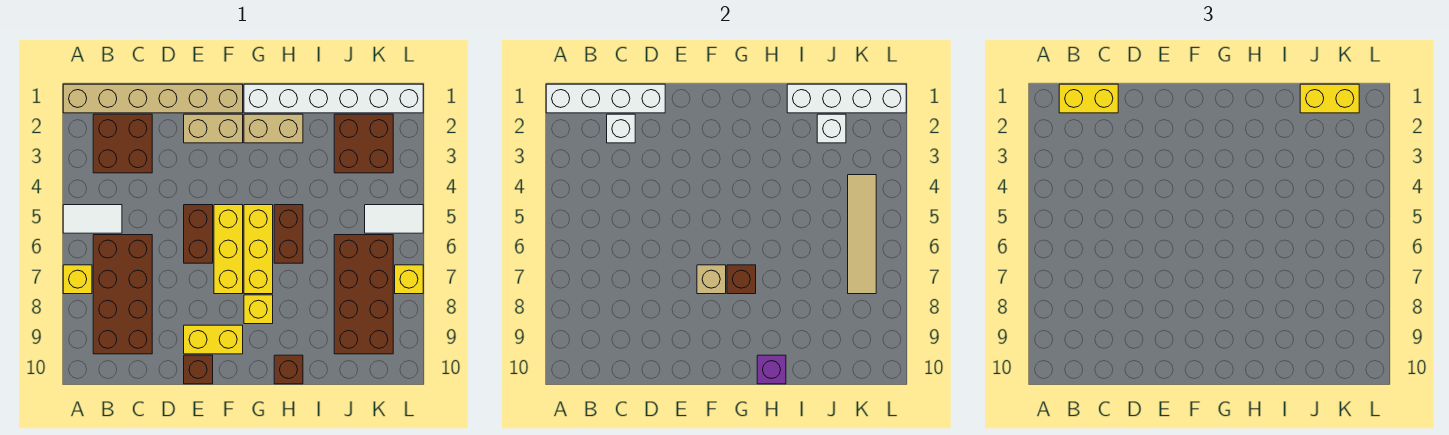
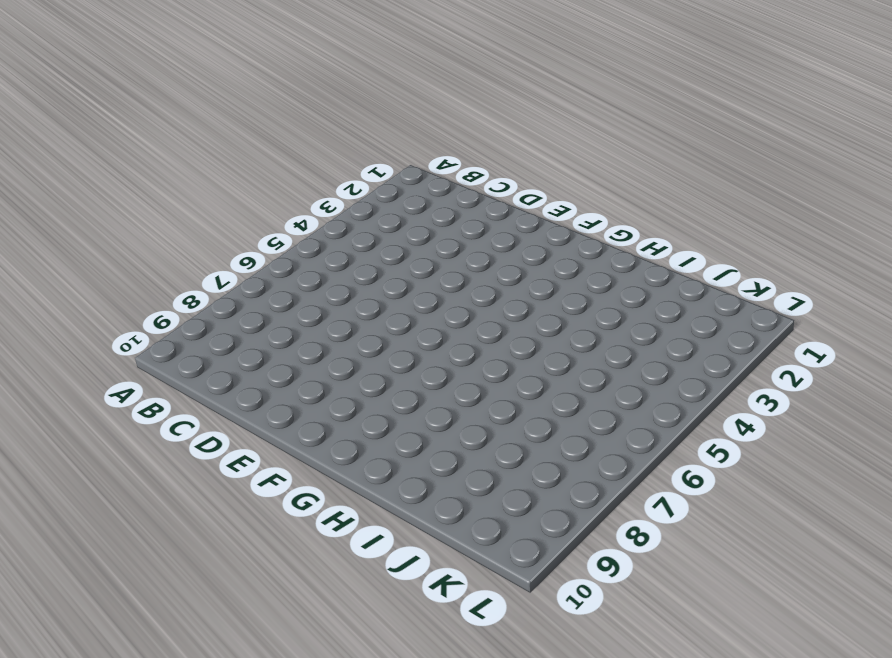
none -> tan 1x6 brick [63,84,243,113]
none -> white 1x2 tile [63,205,122,233]
none -> yellow 1x1 brick [63,265,92,294]
none -> brown 2x2 brick [93,114,152,173]

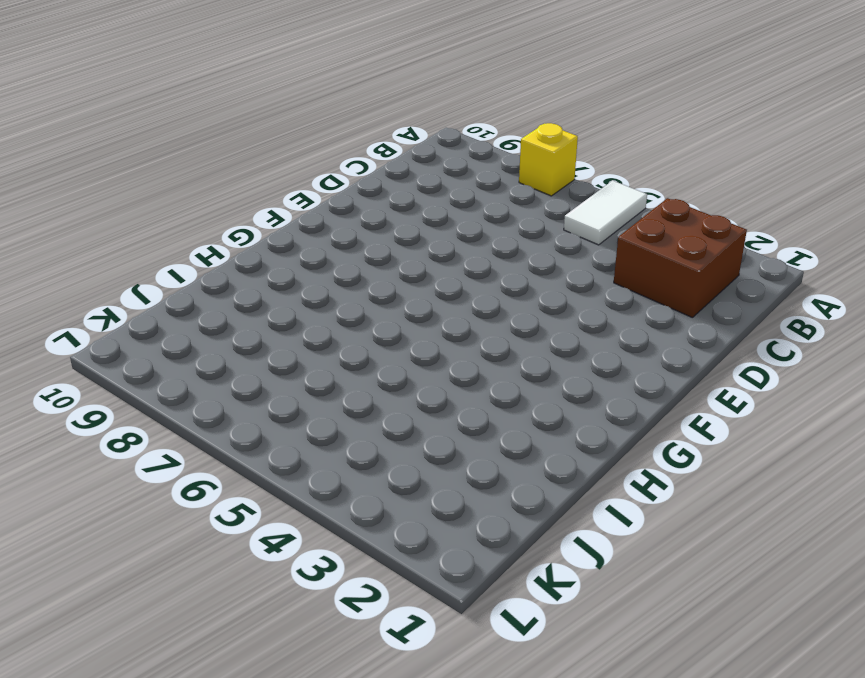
none -> tan 1x6 brick [63,84,243,113]
none -> brown 2x4 brick [93,235,152,354]
none -> tan 1x2 brick [184,114,243,143]
none -> brown 1x2 brick [184,205,213,263]

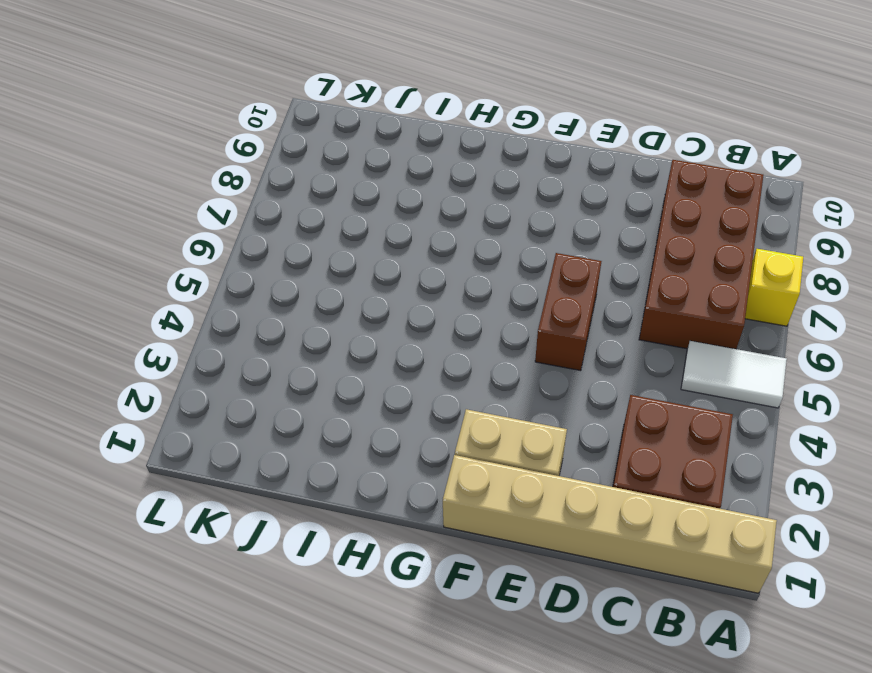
none -> yellow 1x2 brick [184,325,243,354]
none -> brown 1x1 brick [184,355,213,384]
none -> yellow 1x3 brick [214,205,243,294]
none -> white 1x6 brick [244,84,423,113]

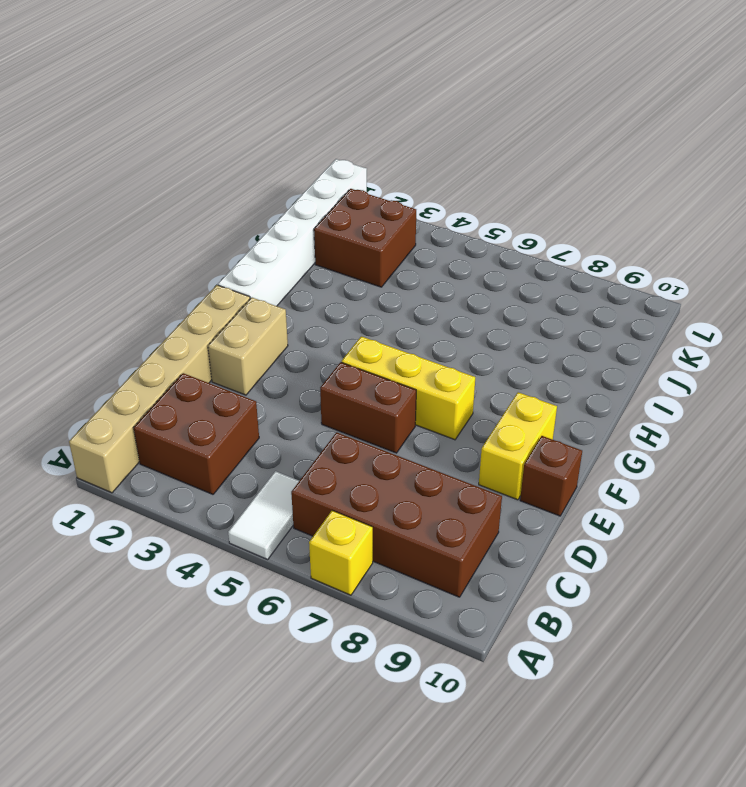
none -> tan 1x2 brick [244,114,303,143]
none -> yellow 1x3 brick [244,205,273,294]
none -> yellow 1x1 brick [244,295,273,324]
none -> brown 1x2 brick [274,205,303,263]

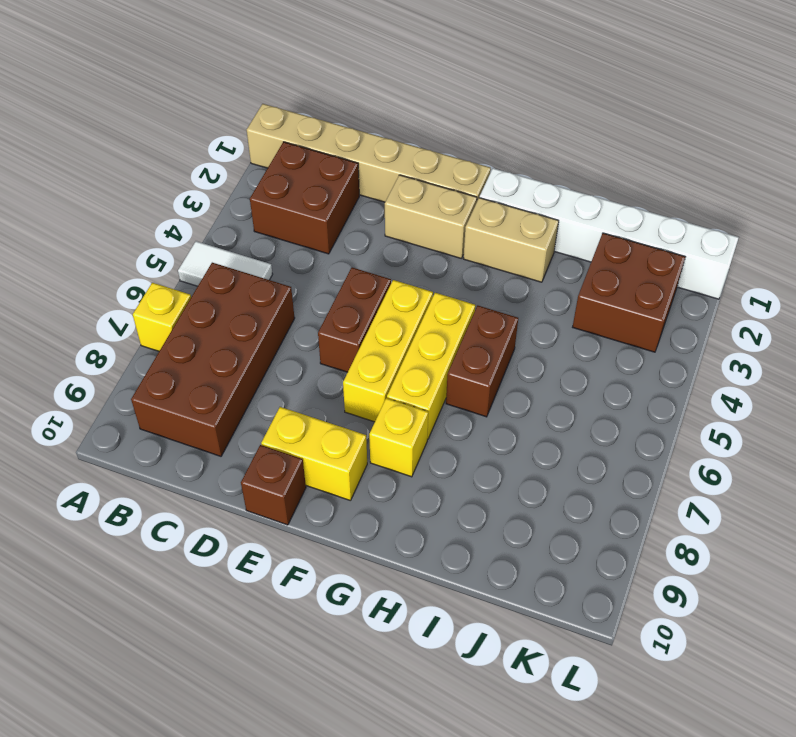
none -> brown 1x1 brick [274,355,303,384]
none -> brown 2x4 brick [334,235,393,354]
none -> white 1x2 tile [365,205,423,233]
none -> yellow 1x1 brick [395,265,423,294]

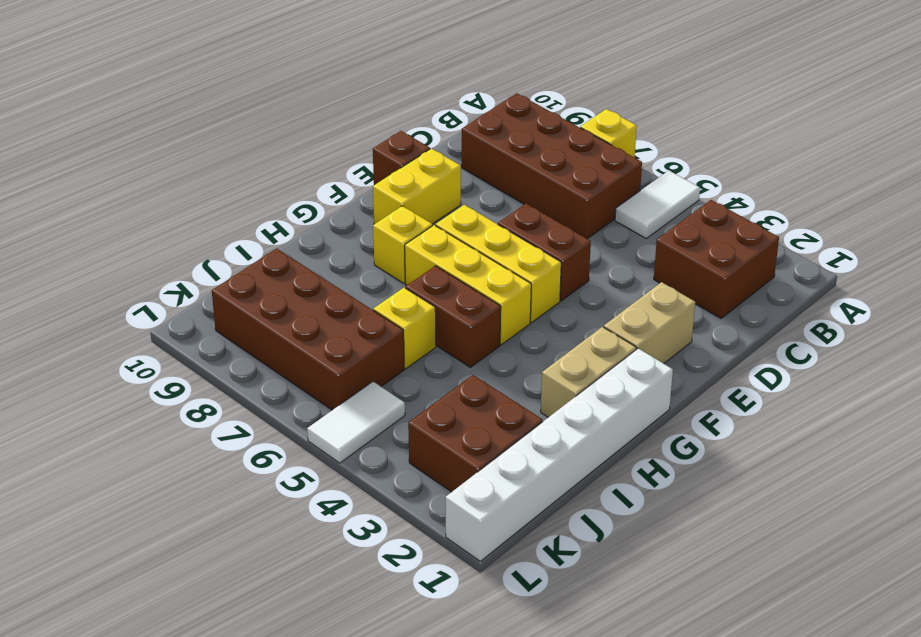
yellow 1x1 brick [373,288,436,369] -> yellow 1x1 brick moved to [395,265,423,294]
none -> tan 1x6 brick [63,84,243,113]
none -> brown 1x1 brick [274,355,303,384]
none -> white 1x4 brick [546,84,665,113]
none -> white 1x1 brick [607,114,635,143]

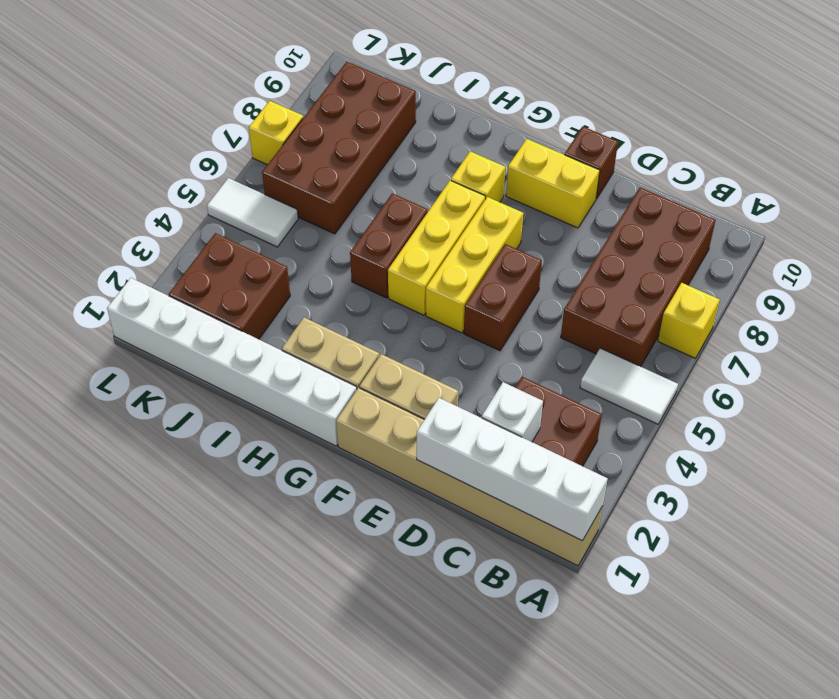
none -> brown 1x1 brick [274,355,303,384]
none -> tan 1x1 brick [697,265,726,294]
none -> brown 1x1 brick [727,265,756,294]
none -> purple 1x1 brick [757,355,786,384]

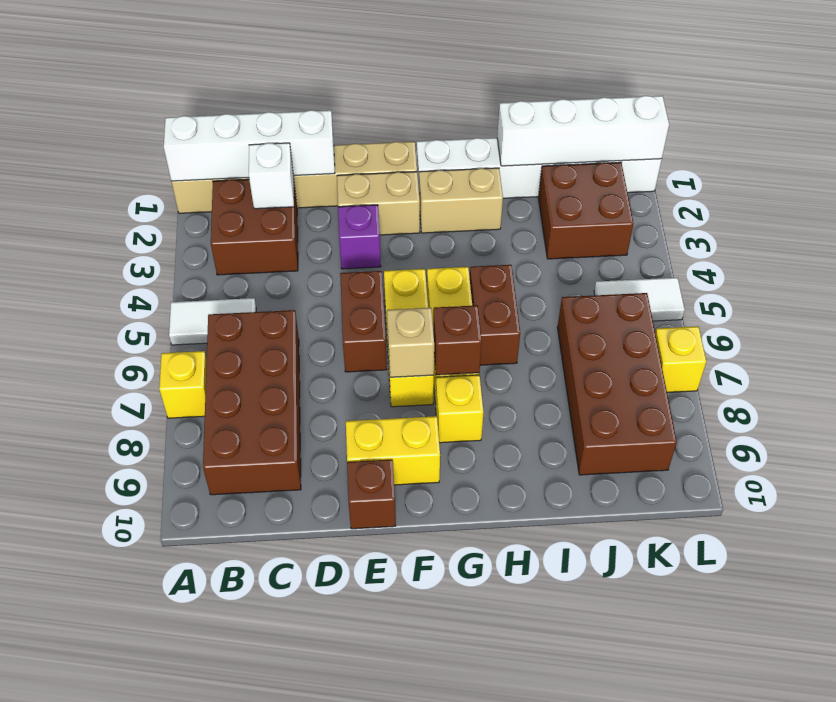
purple 1x1 brick [338,205,381,269] -> purple 1x1 brick moved to [757,355,786,384]
none -> brown 1x1 brick [274,355,303,384]
none -> white 1x1 brick [817,114,846,143]
none -> tan 1x4 tile [848,175,876,294]
none -> yellow 1x2 brick [1059,84,1118,113]

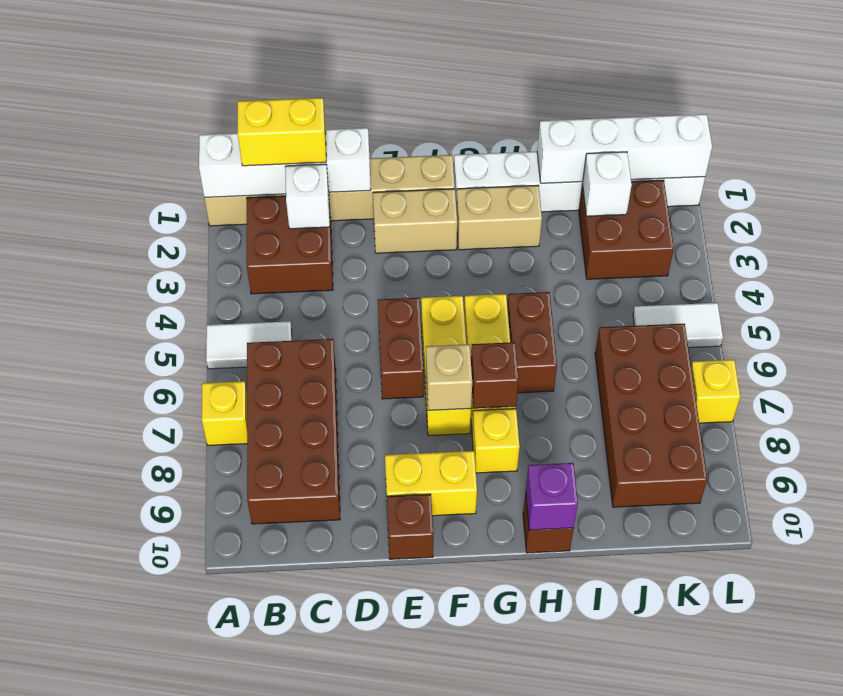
none -> tan 1x4 tile [848,175,876,294]
none -> yellow 1x2 brick [1300,84,1359,113]

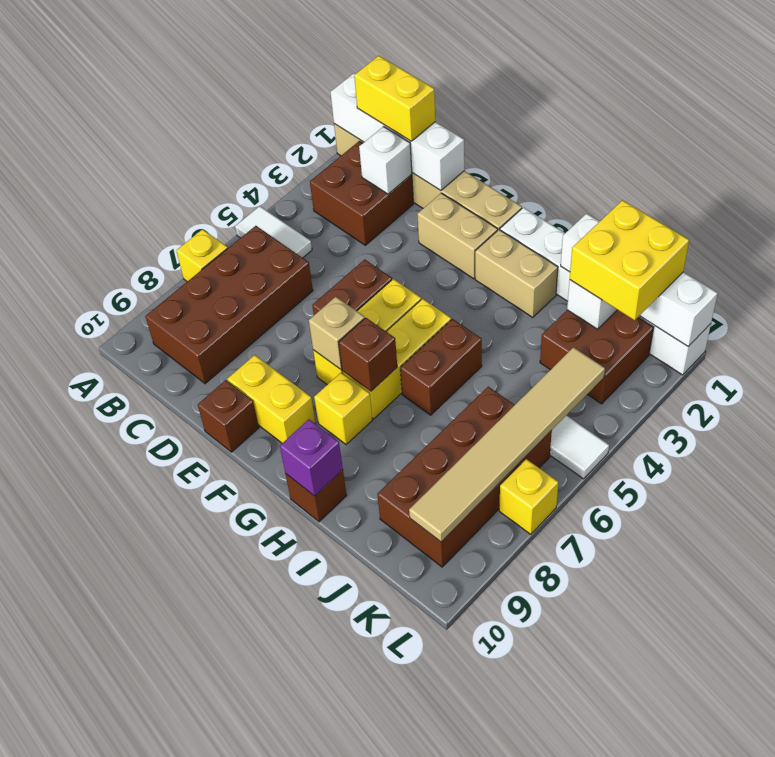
yellow 2x2 brick [570,200,689,320] -> yellow 1x2 brick [1300,84,1359,113]
tan 1x6 tile [409,347,605,542] -> tan 1x4 tile [848,175,876,294]

